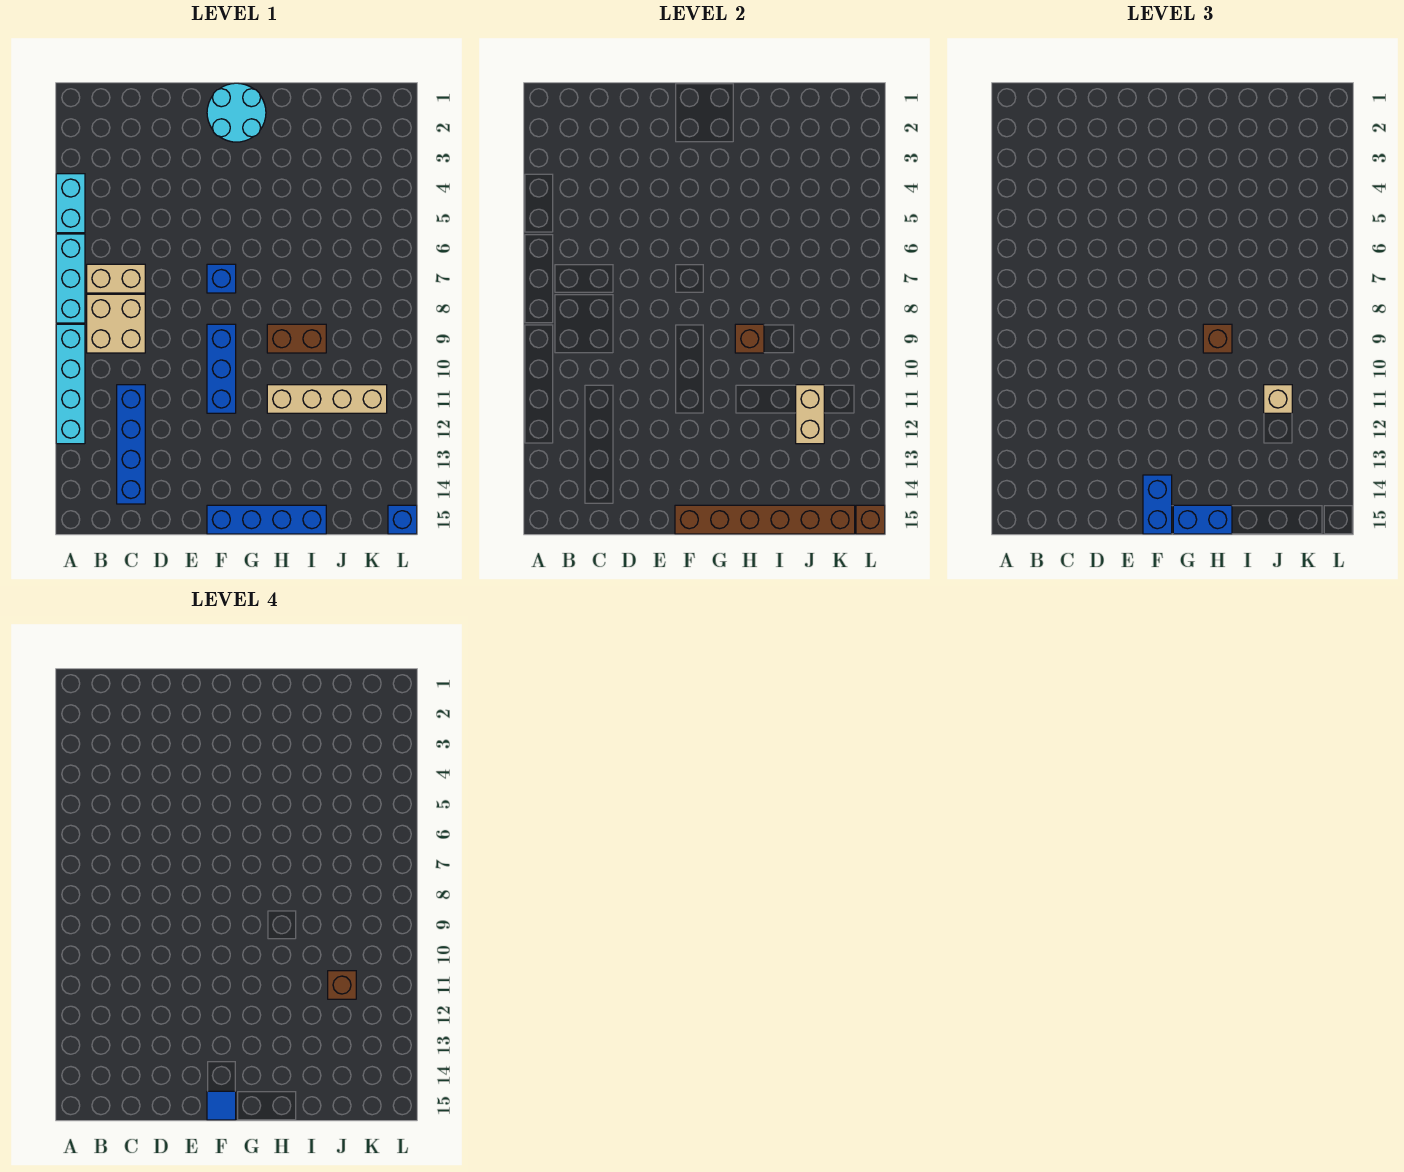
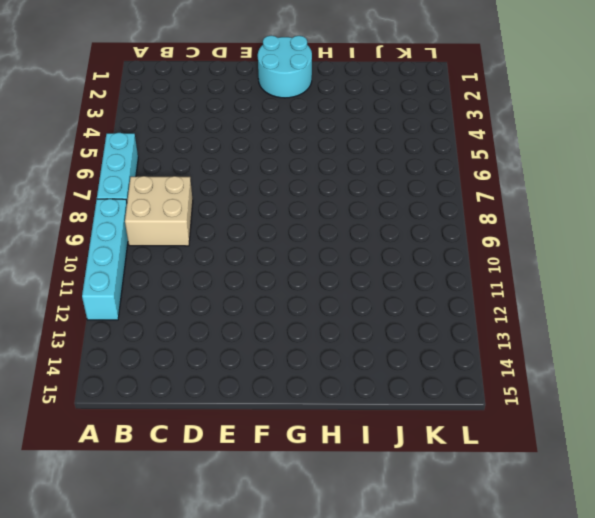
none -> cyan 1x2 brick [56,174,85,233]
none -> tan 1x2 brick [87,264,145,293]
none -> blue 1x4 brick [117,385,145,504]

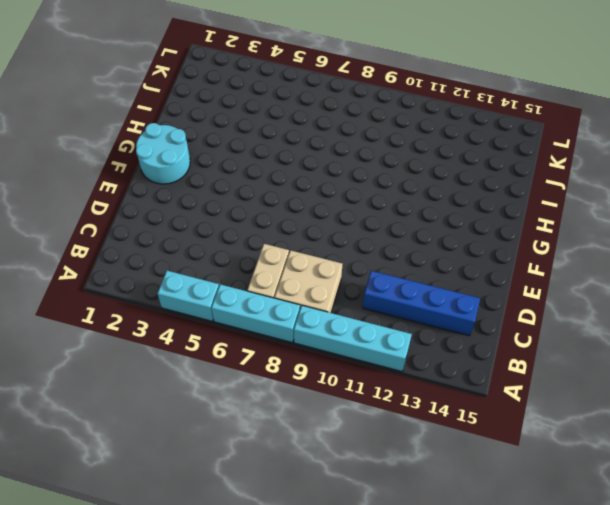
none -> blue 1x1 brick [207,264,236,293]
none -> blue 1x3 brick [207,324,236,413]
none -> blue 1x4 brick [207,505,326,534]

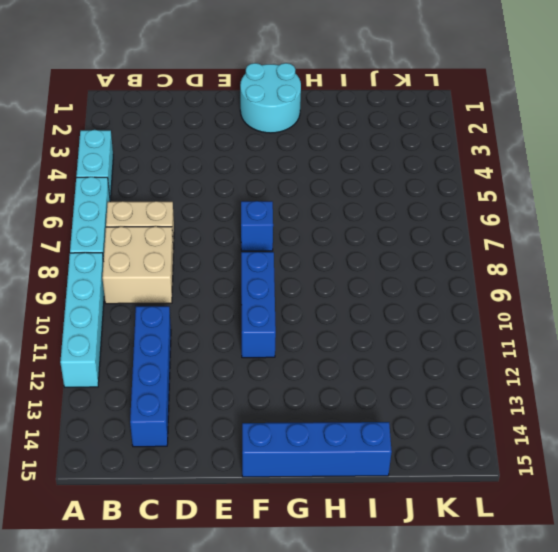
none -> brown 1x2 brick [267,324,326,353]
none -> tan 1x4 brick [267,385,387,413]
none -> blue 1x1 brick [388,505,417,534]

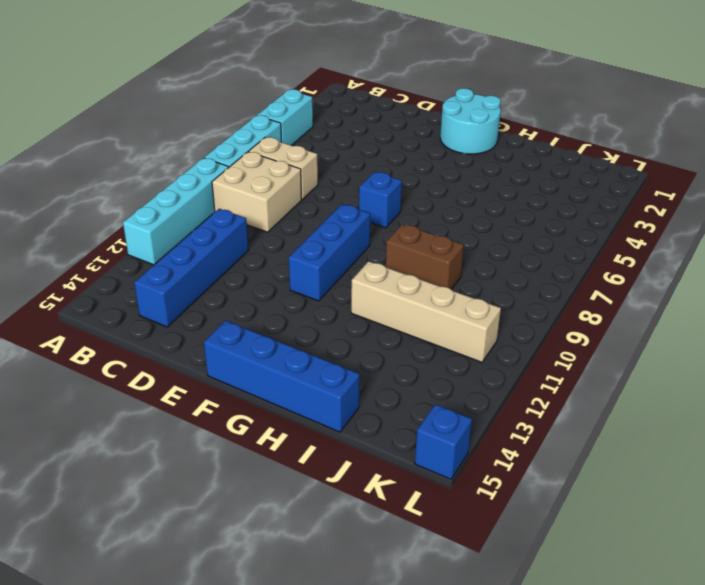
none -> brown 1x6 brick [675,505,855,534]
none -> brown 1x1 brick [735,324,764,353]
none -> tan 1x2 brick [796,385,824,444]

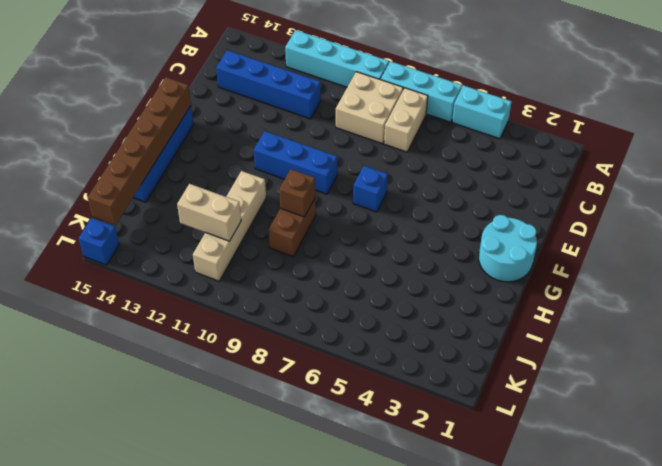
none -> brown 1x1 brick [856,505,885,534]
none -> blue 1x2 brick [1143,475,1172,534]
none -> blue 1x2 brick [1173,505,1232,534]

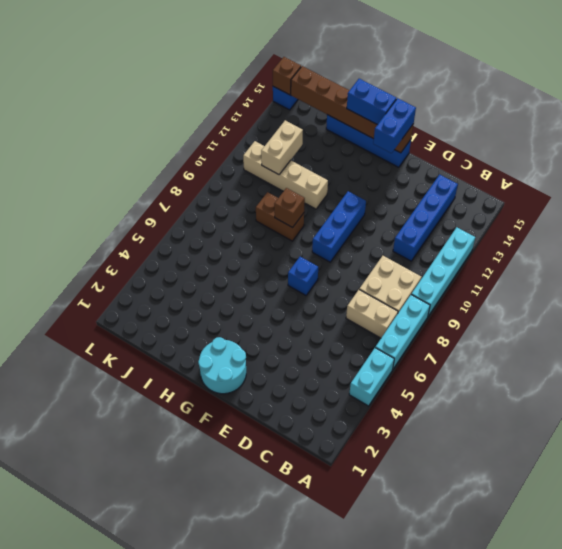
none -> brown 1x1 brick [1203,324,1232,353]
none -> tan 1x1 brick [1264,385,1292,413]
none -> blue 1x1 tile [207,1091,236,1120]

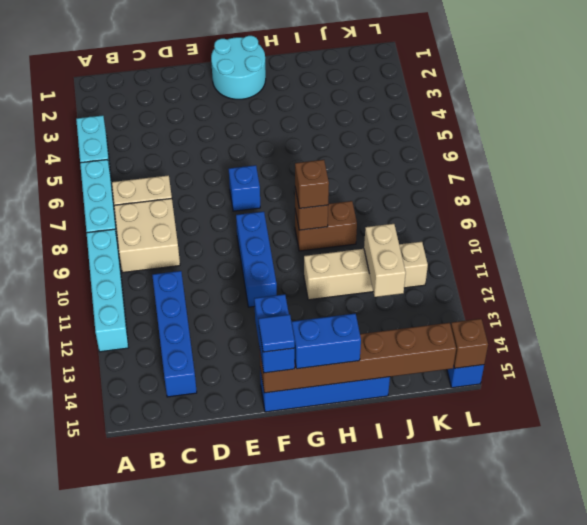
none -> tan 1x1 brick [1264,385,1292,413]
none -> brown 1x1 brick [328,971,356,999]

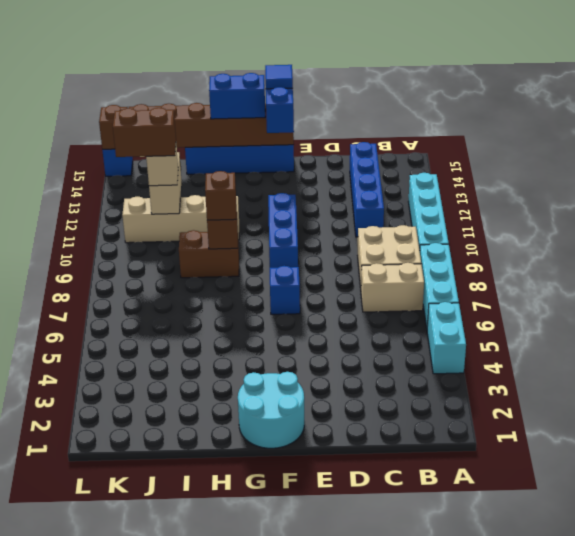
brown 1x2 brick [113,108,176,157] -> brown 1x1 brick [328,971,356,999]

